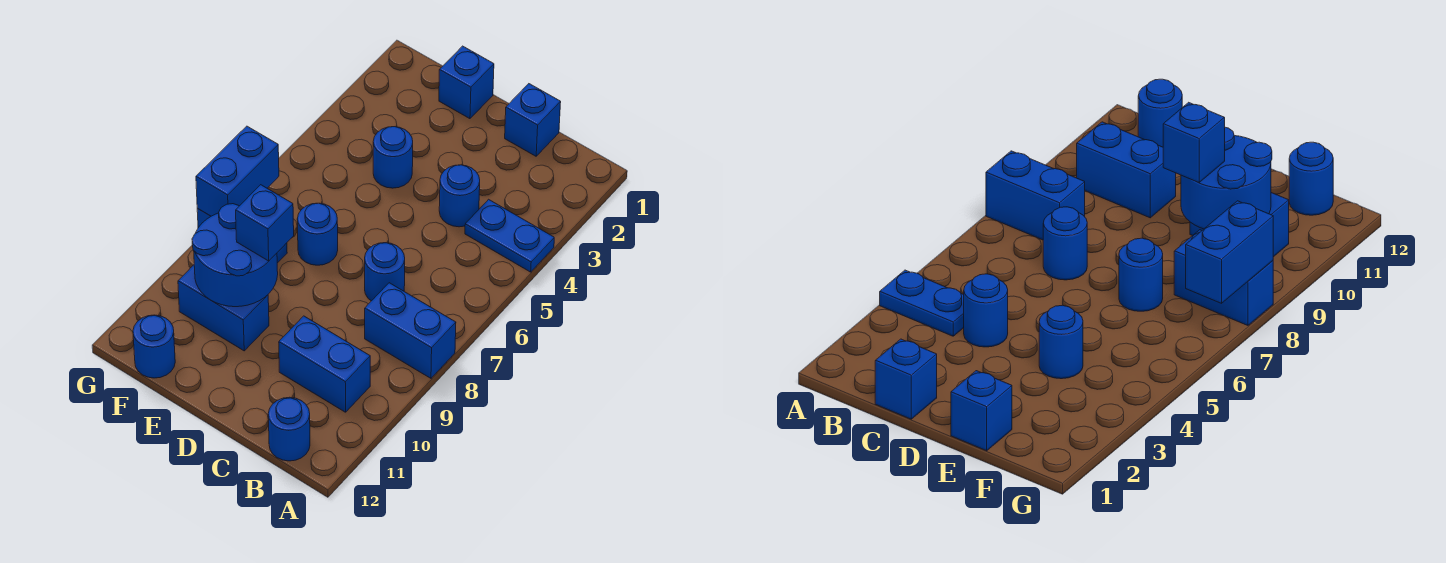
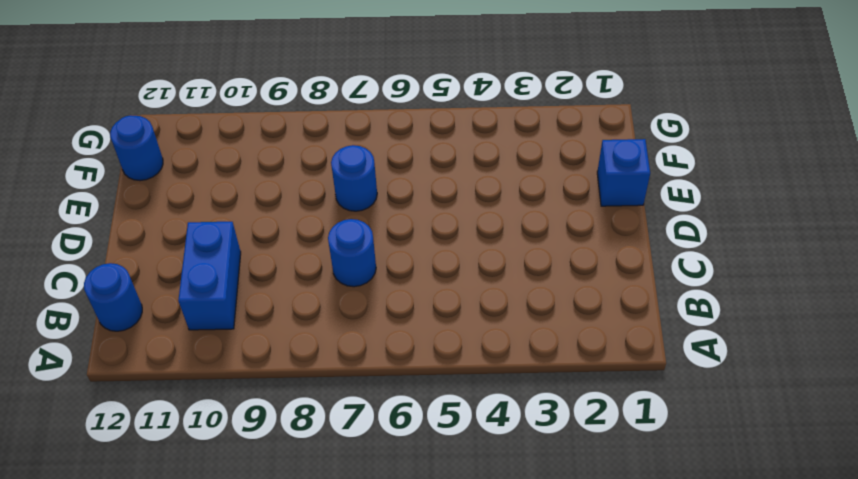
none -> blue 1x2 plate [465,199,554,272]
none -> blue 1x2 brick [365,283,456,378]
none -> blue 1x1 brick [505,84,561,156]

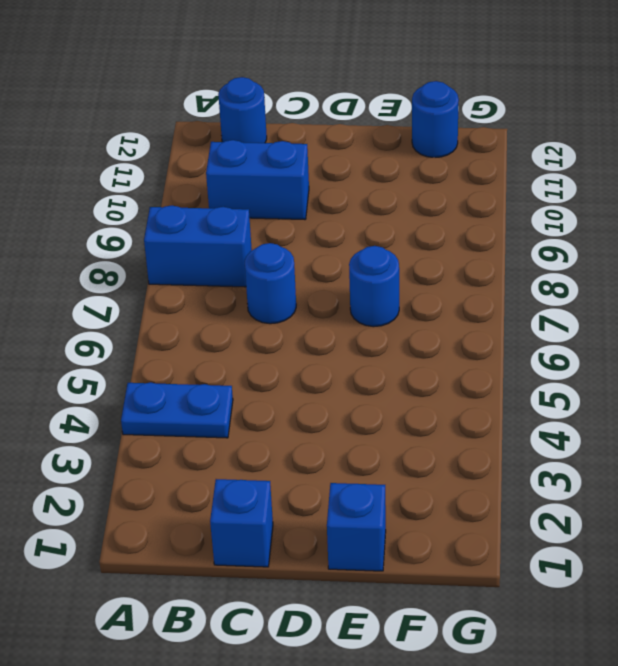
none -> blue 1x1 round brick [439,165,480,227]
none -> blue 1x1 round brick [373,127,413,188]
none -> blue 1x2 brick [178,265,269,351]

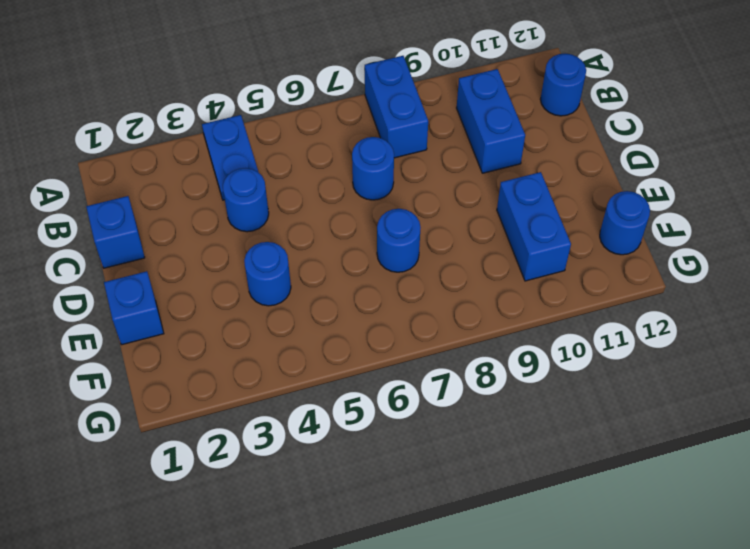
none -> blue 1x2 brick [1174,230,1273,325]
none -> blue 2x2 round brick [192,204,278,307]
none -> blue 1x2 brick [196,126,279,216]

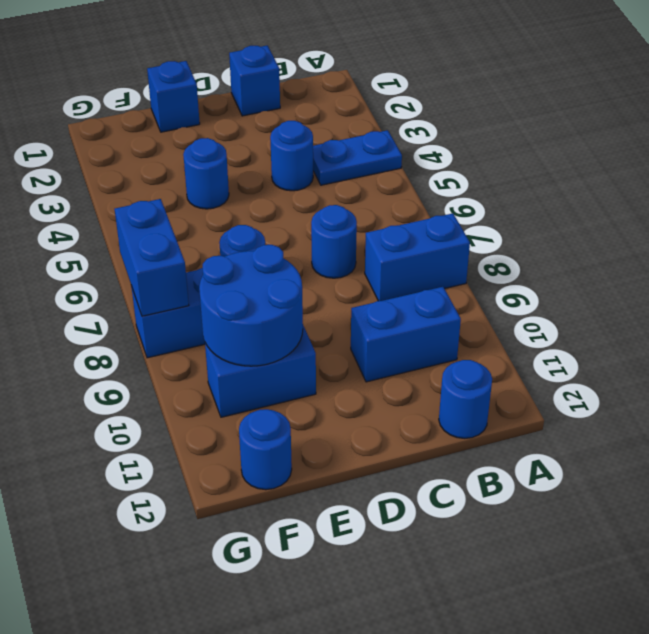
none -> blue 1x1 brick [236,185,294,261]

